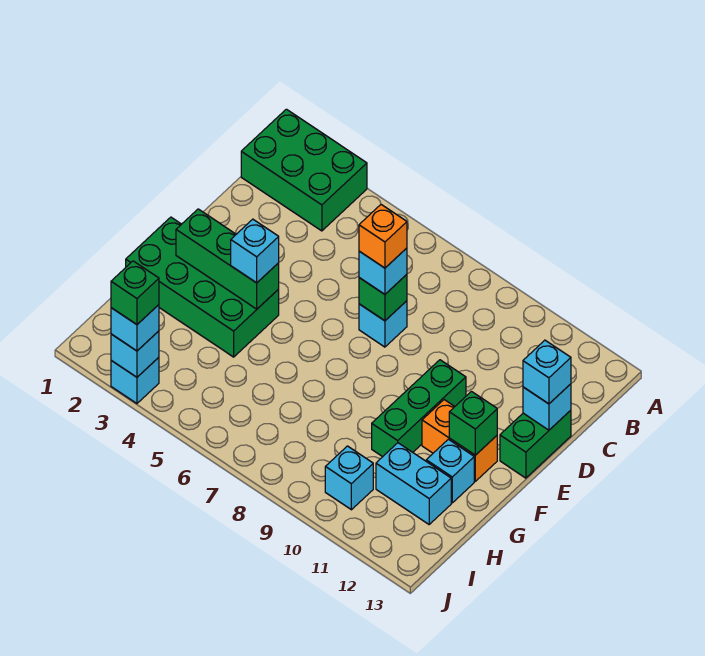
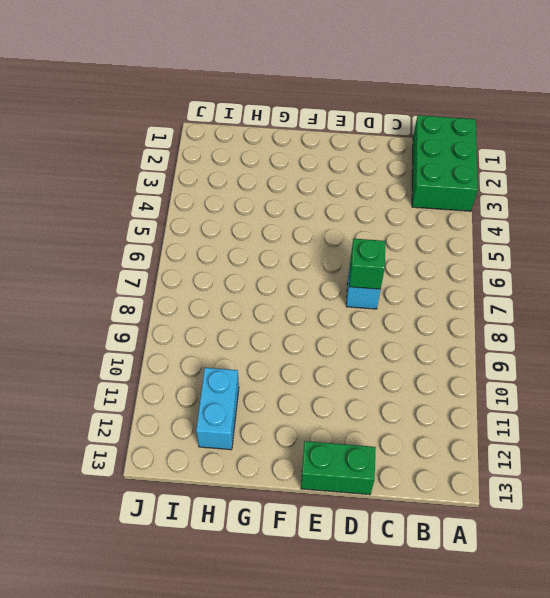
none -> green 1x3 brick [372,360,466,457]
none -> green 2x4 brick [126,217,279,357]
none -> orange 1x2 brick [422,400,497,481]

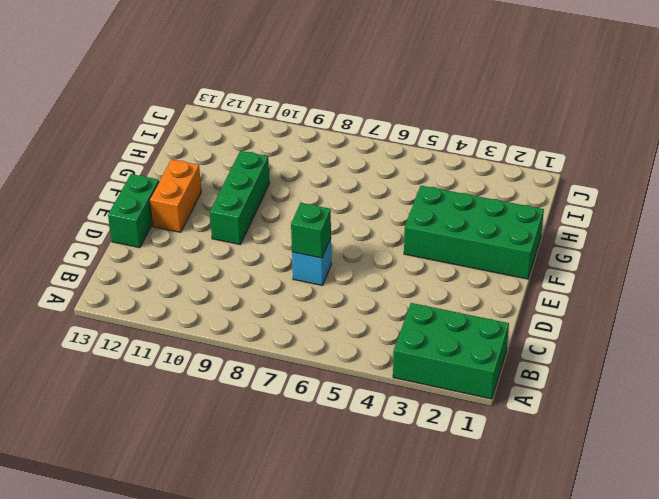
orange 1x2 brick [150,159,201,232] -> orange 1x2 brick turned to [422,400,497,481]
none -> cyan 1x1 brick [426,439,474,503]
none -> cyan 1x2 brick [376,443,451,524]
none -> cyan 1x1 brick [325,446,373,510]

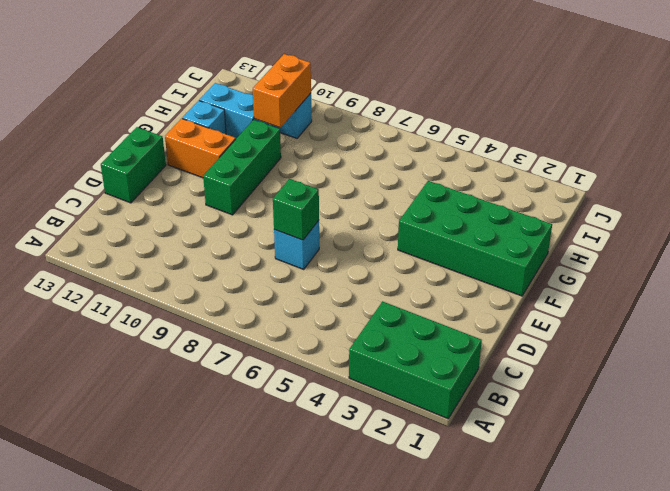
orange 1x2 brick [253,54,311,127] -> none
none -> cyan 1x1 brick [111,357,159,403]
none -> cyan 1x1 brick [523,384,571,430]
none -> green 1x3 brick [176,209,279,309]

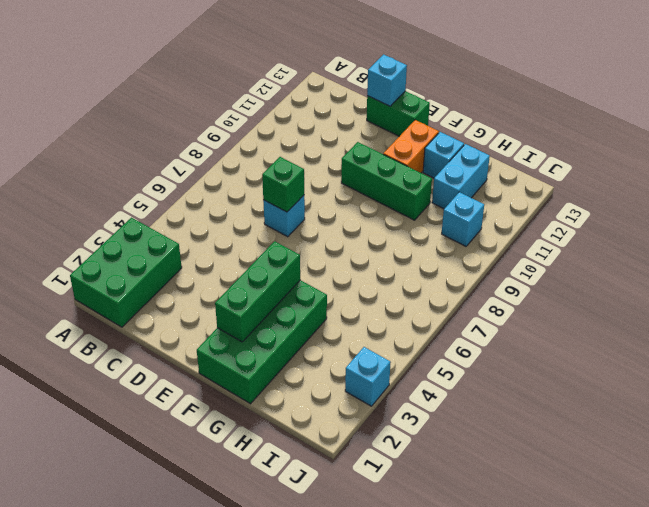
none -> green 1x1 brick [449,392,497,455]
none -> cyan 1x1 brick [111,331,159,377]
none -> cyan 1x1 brick [359,248,407,294]

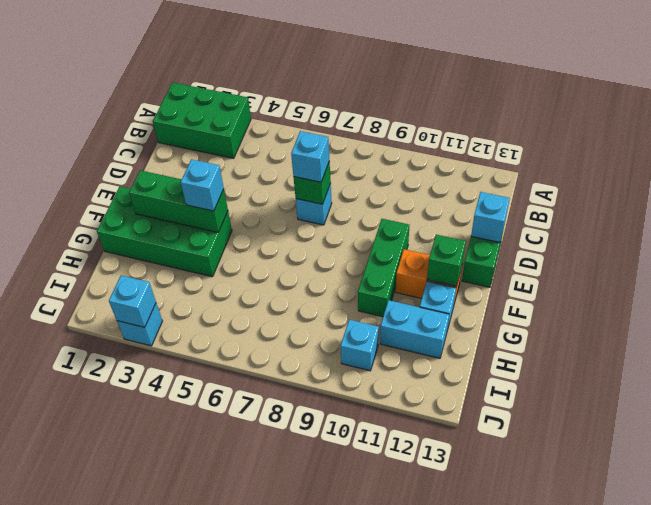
none -> cyan 1x1 brick [523,340,571,404]
none -> cyan 1x1 brick [111,305,159,351]
none -> orange 1x1 brick [359,205,407,268]

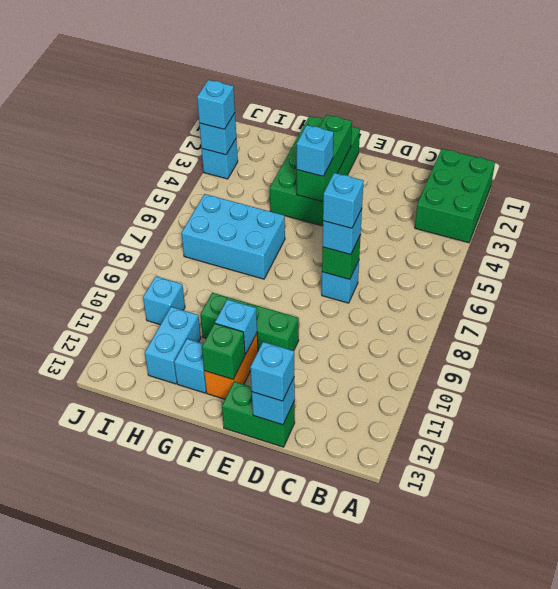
cyan 1x1 brick [323,173,364,228] -> orange 1x1 brick [359,205,407,268]
cyan 1x1 brick [215,299,257,355] -> none
cyan 2x3 brick [181,194,285,279] -> none
none -> green 1x1 brick [111,261,159,324]

